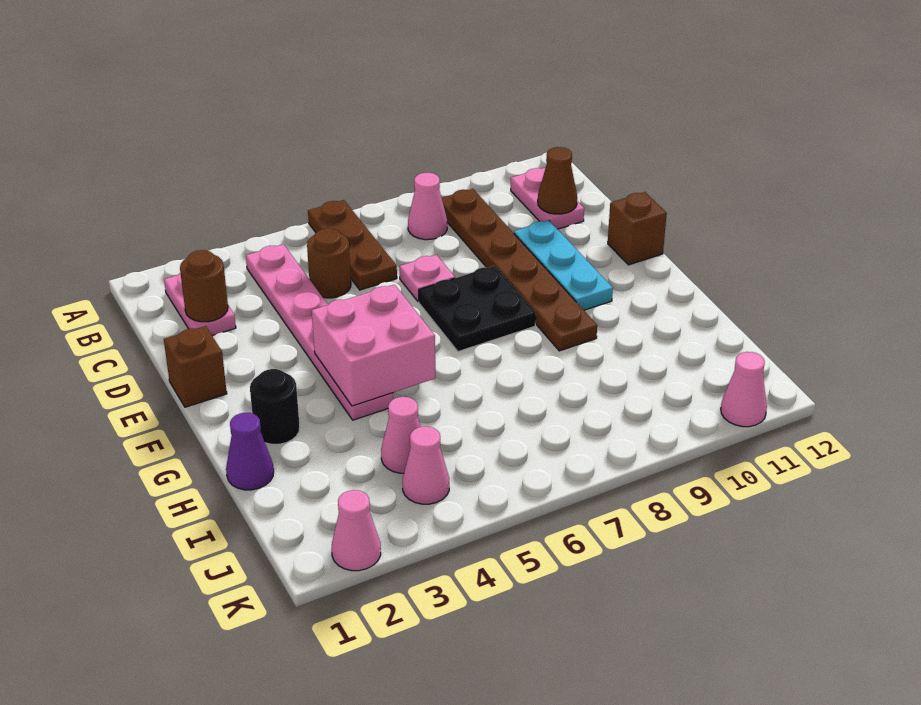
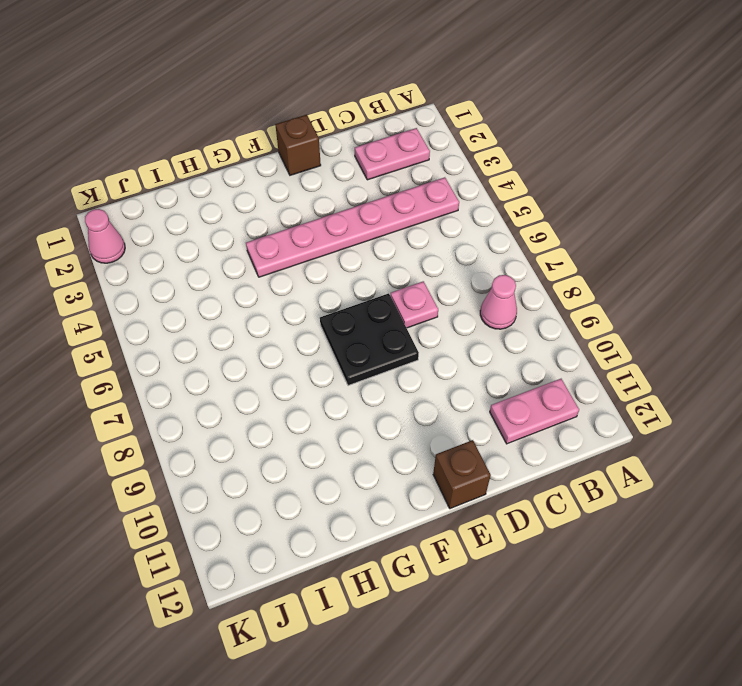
none -> brown 1x3 plate [308,200,397,290]
none -> brown 1x6 plate [442,189,597,351]
none -> brown 1x1 round brick [307,228,351,298]

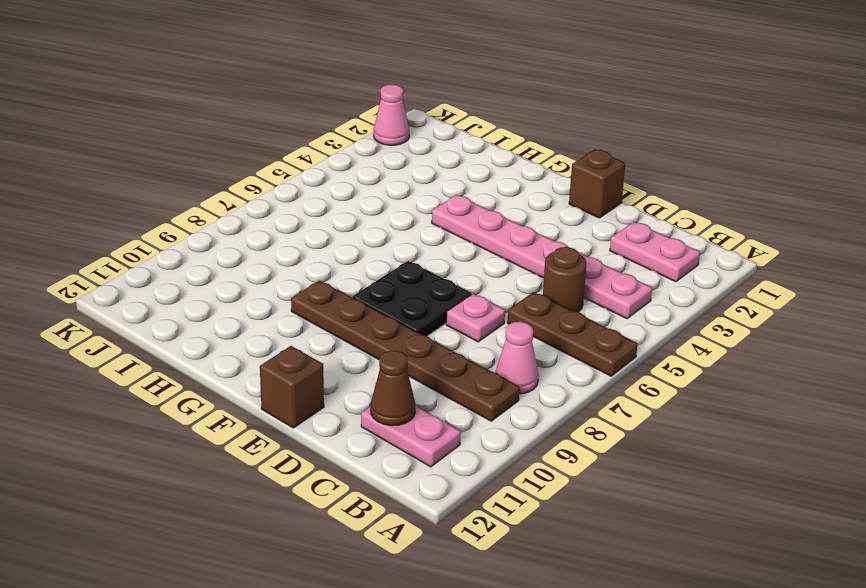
none -> cyan 1x3 plate [514,220,613,310]
none -> black 1x1 round brick [250,369,300,444]
none -> purple 1x1 cone [226,413,274,490]

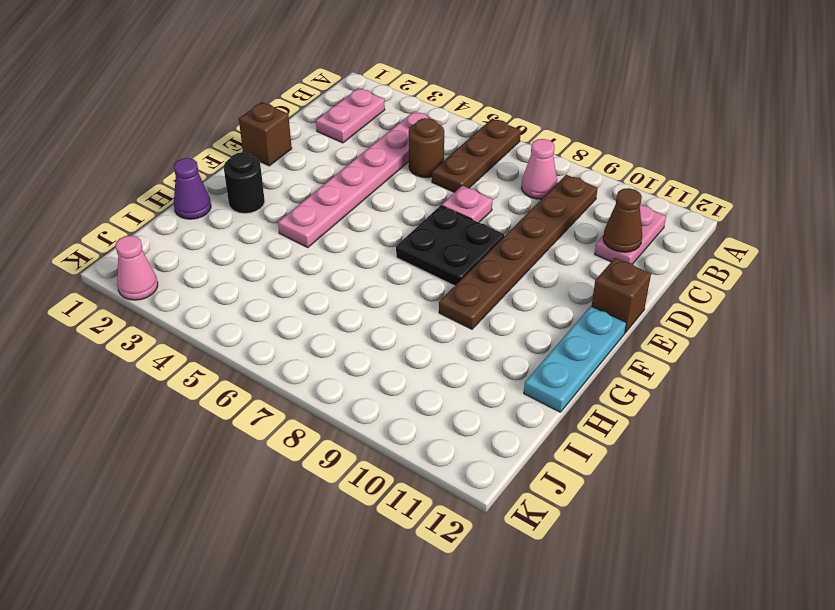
cyan 1x3 plate [524,306,626,412] -> cyan 1x3 plate moved to [514,220,613,310]
none -> pink 1x1 cone [381,397,421,473]
none -> pink 1x1 cone [402,426,449,504]
none -> pink 1x1 cone [721,352,767,427]

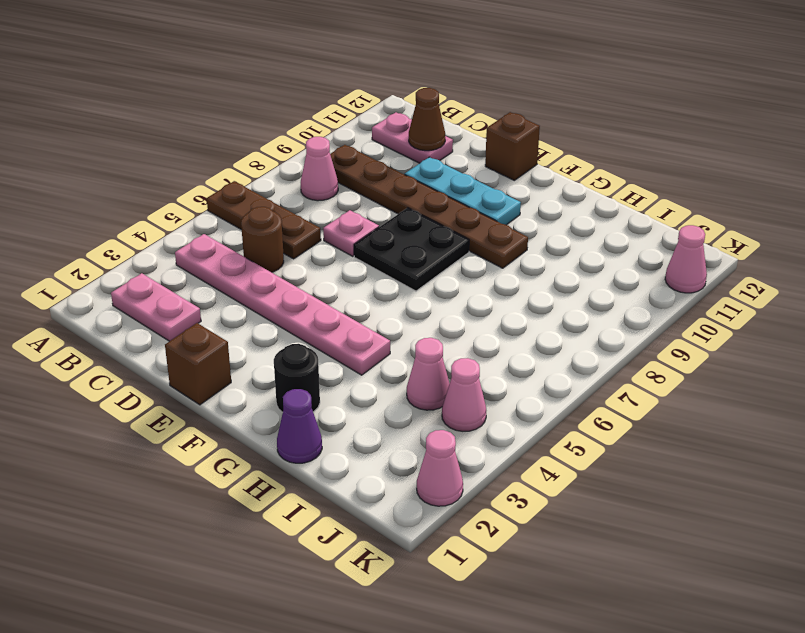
none -> brown 1x1 round brick [180,250,228,322]
none -> pink 2x2 brick [312,285,435,406]

